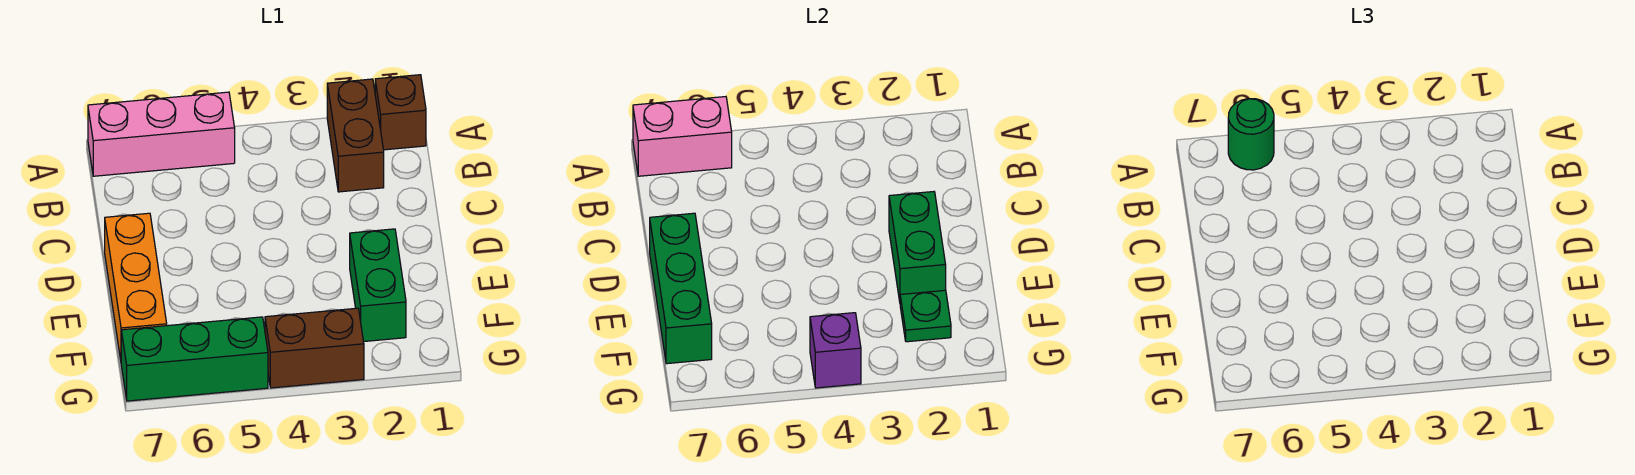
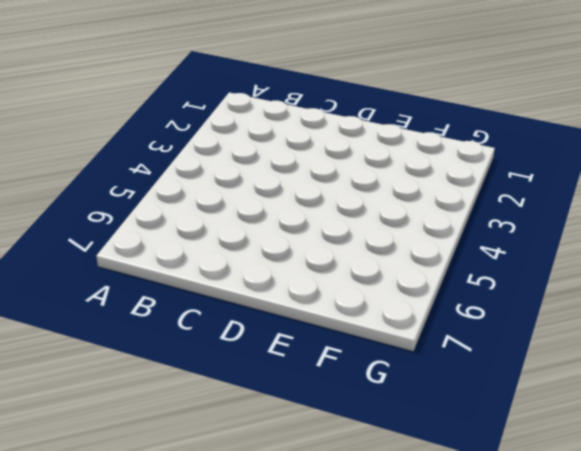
none -> brown 1x1 brick [375,75,426,150]
none -> brown 1x2 brick [327,79,384,192]
none -> pink 1x3 brick [88,92,235,176]

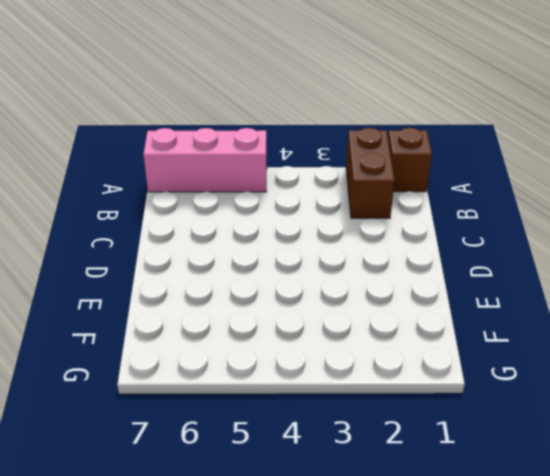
none -> orange 1x3 brick [105,213,167,360]
none -> green 1x2 brick [350,229,406,342]
none -> brown 1x2 brick [265,308,364,388]

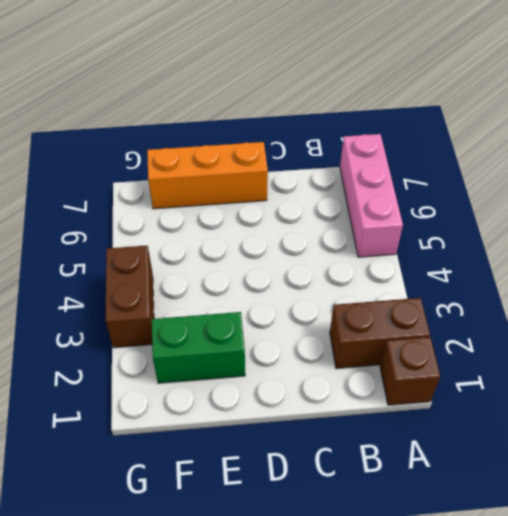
none -> green 1x3 brick [121,317,268,401]
none -> pink 1x2 brick [633,97,732,176]
none -> green 1x2 brick [889,192,946,301]

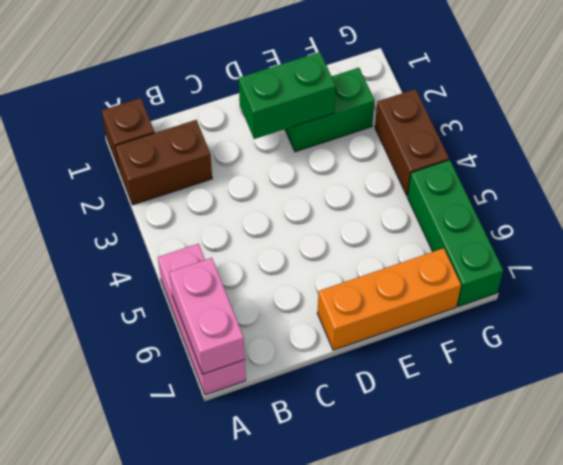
none -> green 1x3 brick [650,213,712,364]
none -> green 1x1 plate [900,290,951,342]
none -> purple 1x1 brick [810,313,861,388]

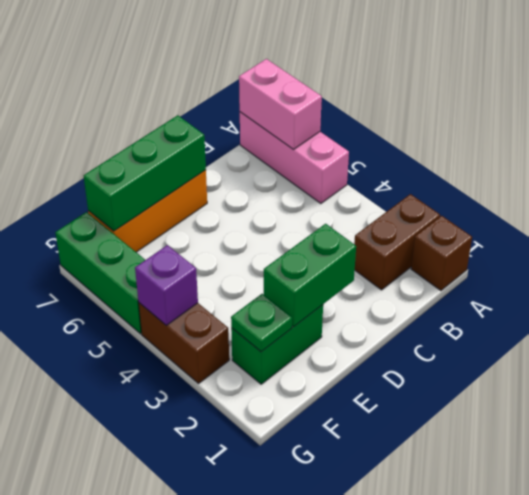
none -> green 1x1 round brick [1228,99,1274,170]

